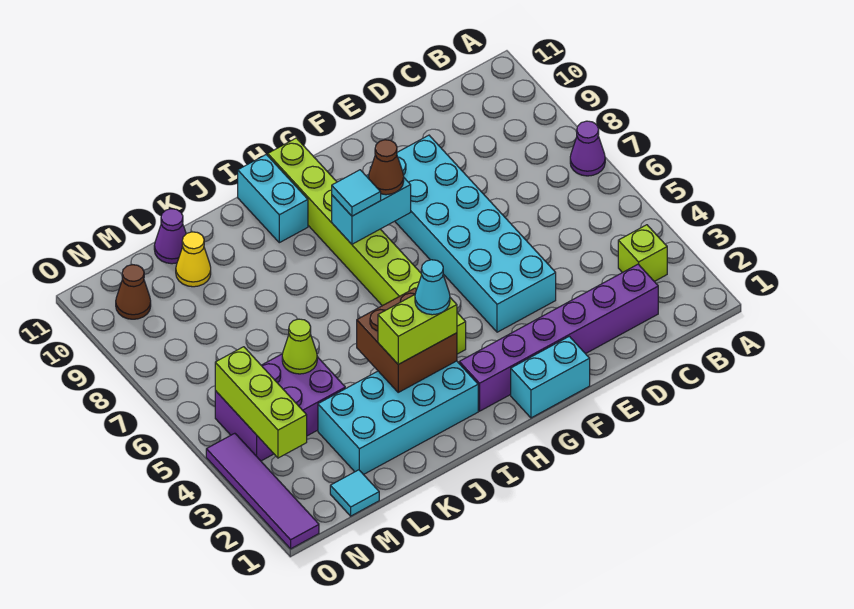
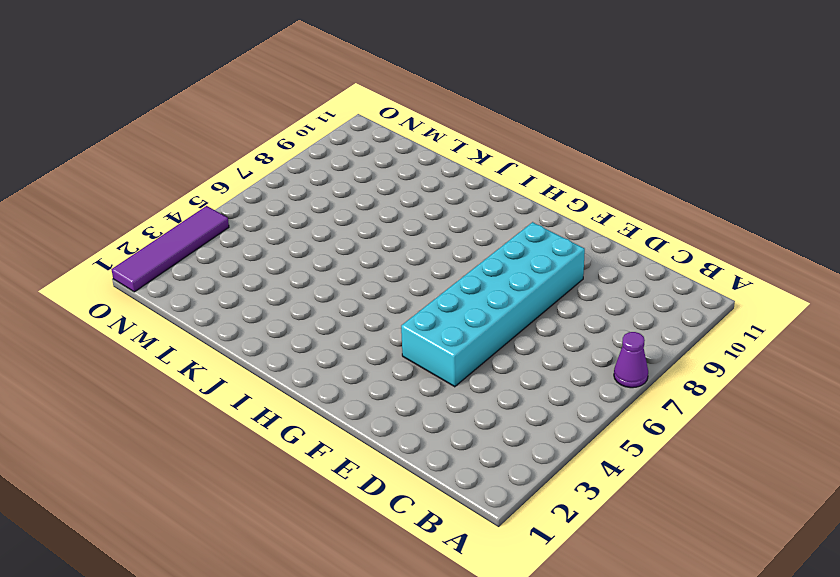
none -> lime 1x1 brick [618,225,667,281]
none -> purple 1x6 brick [459,264,658,411]
none -> cyan 1x2 brick [511,336,590,418]

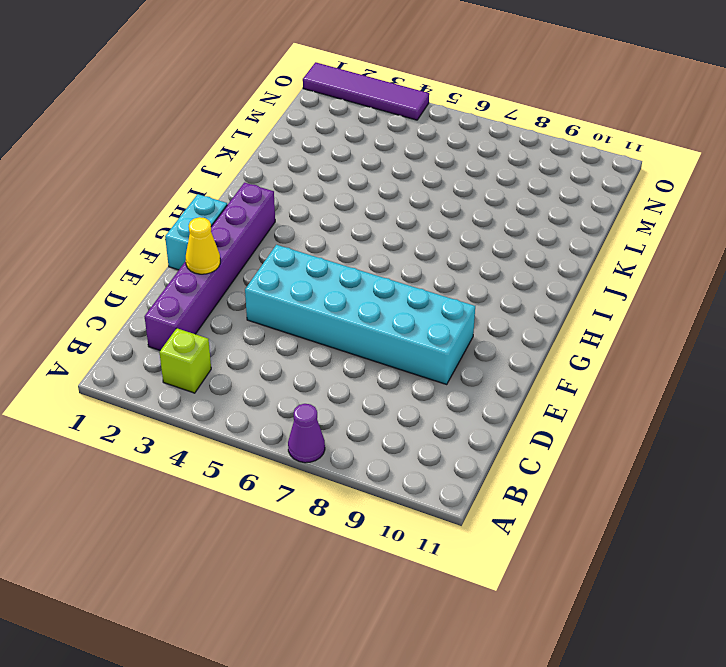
yellow 1x1 cone [186,217,220,274] -> yellow 1x1 cone moved to [176,232,211,287]
none -> lime 1x8 brick [268,138,466,354]
none -> cyan 2x4 brick [318,361,478,475]
none -> cyan 1x2 brick [238,155,308,243]

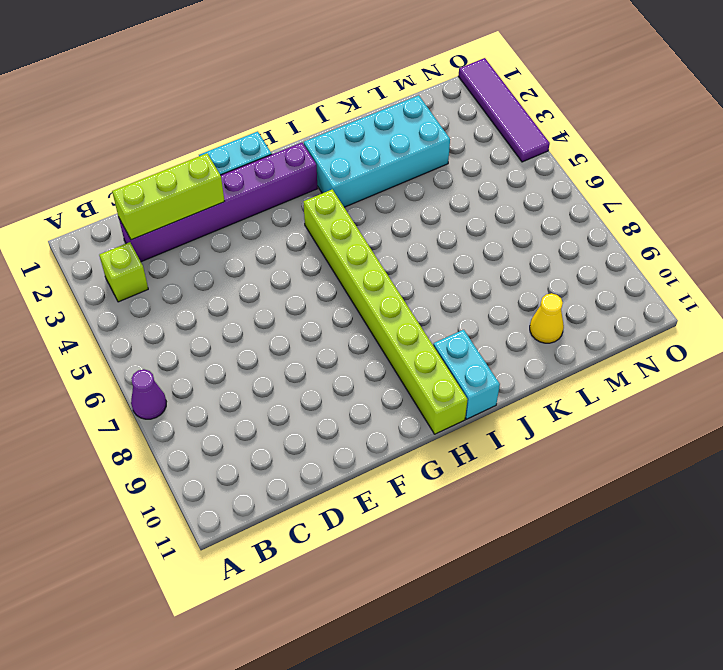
lime 1x3 brick [112,153,225,240] -> lime 1x3 brick turned to [215,347,307,458]
none -> cyan 2x6 brick [370,135,556,332]
none -> purple 2x3 brick [215,354,345,461]
none -> purple 1x1 cone [154,209,186,264]

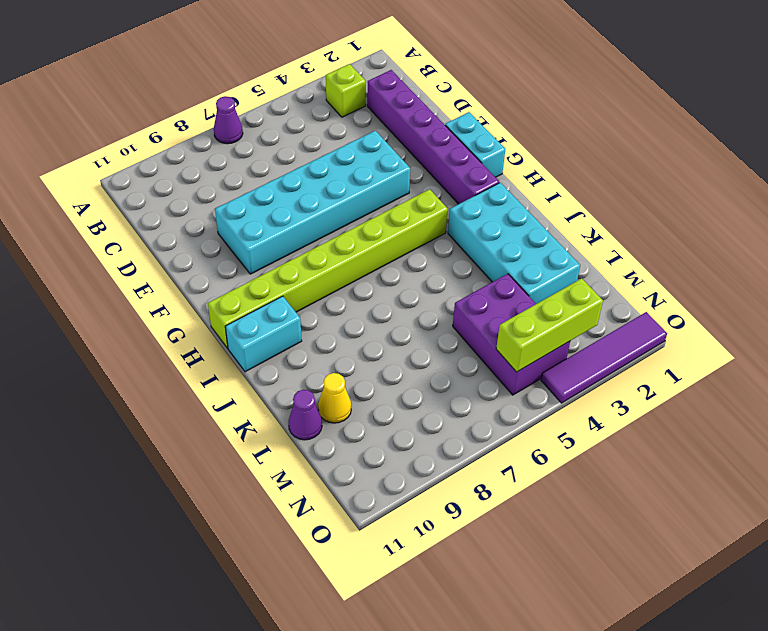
none -> cyan 1x1 tile [330,470,379,516]
none -> brown 1x1 cone [116,265,151,319]
none -> cyan 1x2 brick [332,174,411,244]

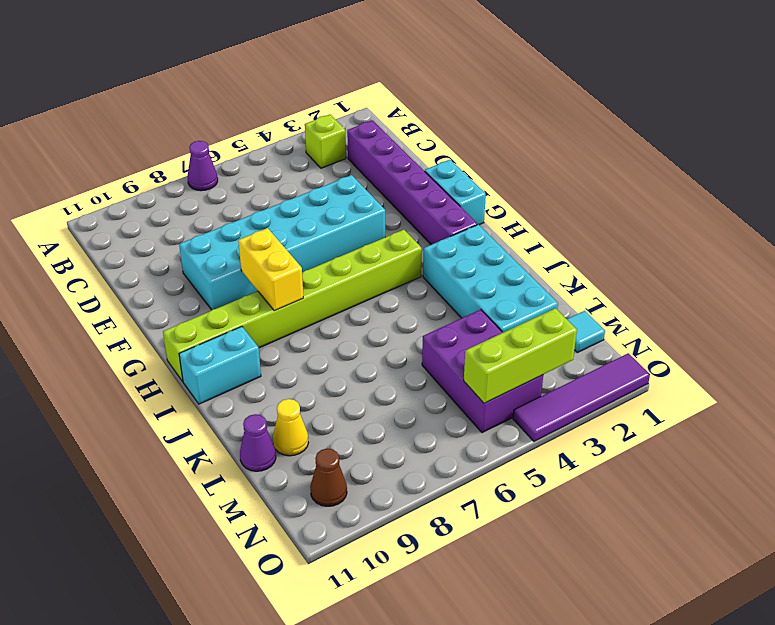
yellow 1x2 brick [238,228,303,311] -> cyan 1x2 brick [332,174,411,244]
none -> brown 2x2 brick [357,288,457,392]
none -> lime 1x1 cone [282,319,317,374]
none -> brown 1x1 cone [369,140,404,195]

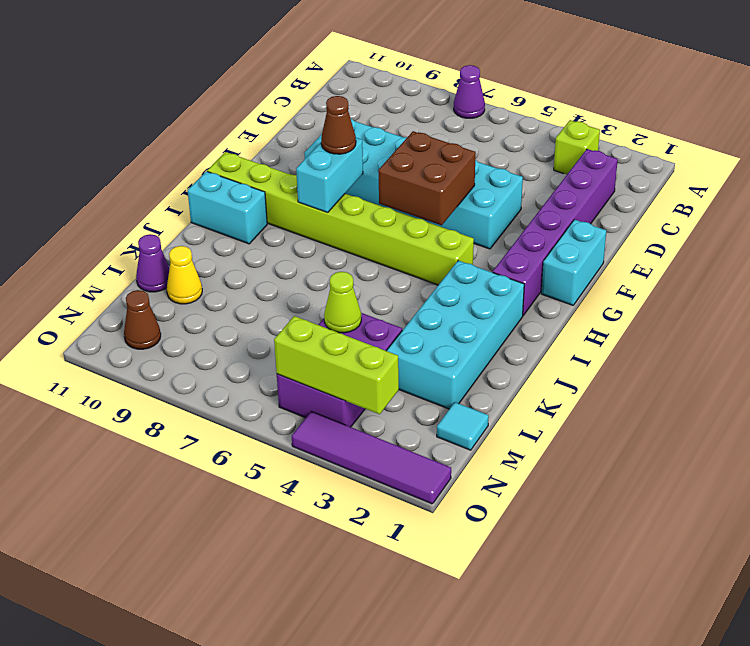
brown 2x2 brick [378,131,476,225] -> brown 2x2 brick moved to [357,288,457,392]
none -> cyan 1x1 tile [332,170,381,216]
none -> lime 1x2 brick [378,295,457,364]
none -> cyan 1x1 cone [415,260,450,315]

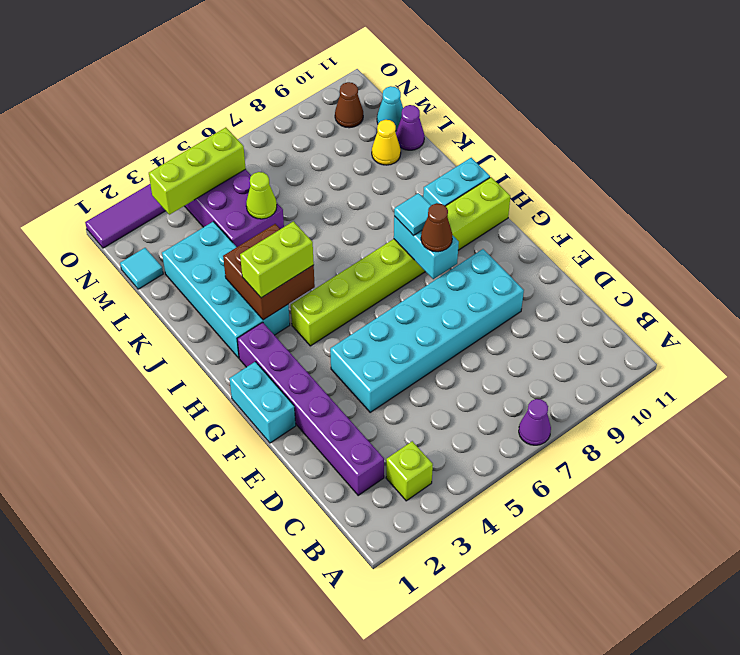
lime 1x2 brick [240,221,314,298] -> lime 1x2 brick turned to [378,295,457,364]
cyan 1x1 cone [377,86,403,131] -> cyan 1x1 cone moved to [415,260,450,315]

